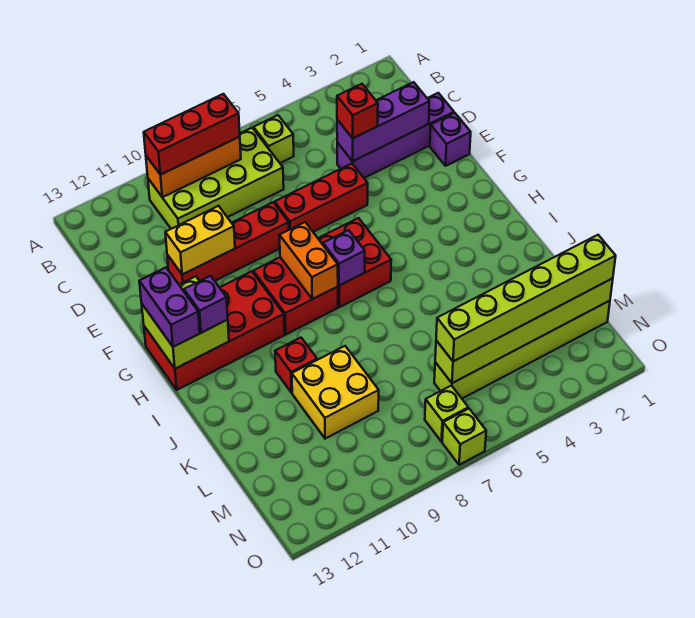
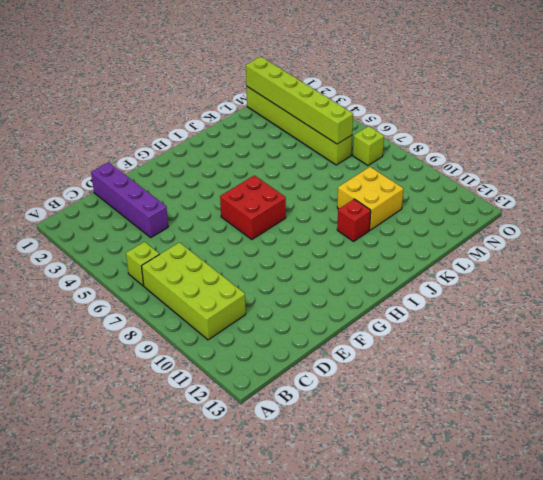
none -> purple 1x1 brick [430,113,471,166]
none -> red 1x3 brick [275,164,368,232]
none -> red 1x4 brick [167,202,289,284]

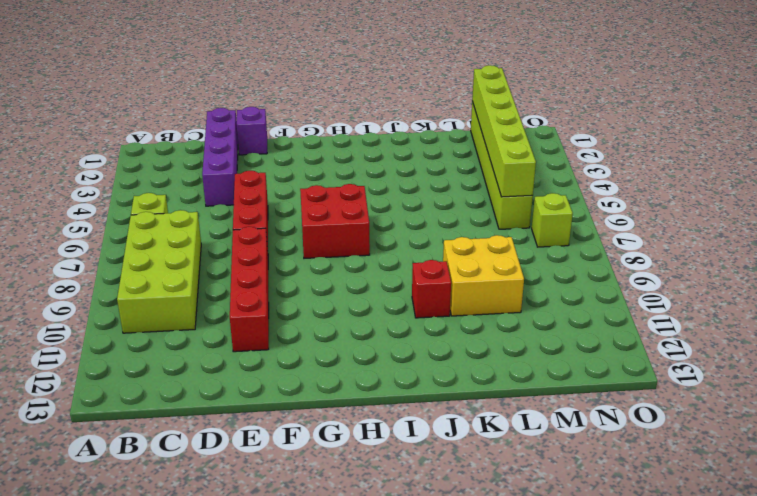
none -> red 2x2 brick [253,257,338,334]
none -> red 2x4 brick [144,271,284,390]
none -> lime 1x1 brick [442,409,486,465]

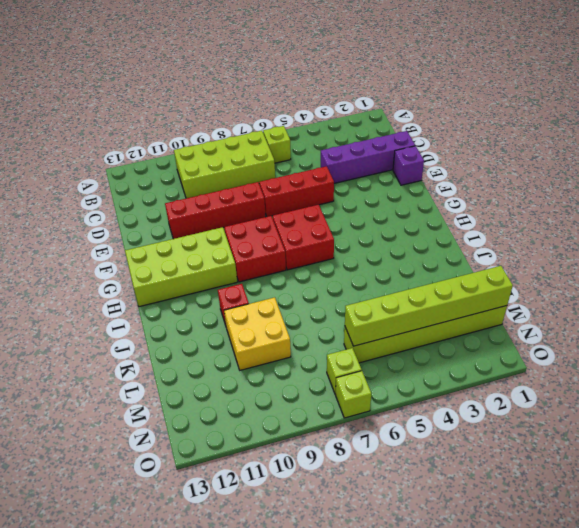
lime 2x4 brick [125,227,237,307] -> red 2x4 brick [144,271,284,390]
none -> orange 1x3 brick [146,137,241,197]
none -> purple 1x3 brick [337,82,429,161]
none -> yellow 1x2 brick [165,206,235,275]

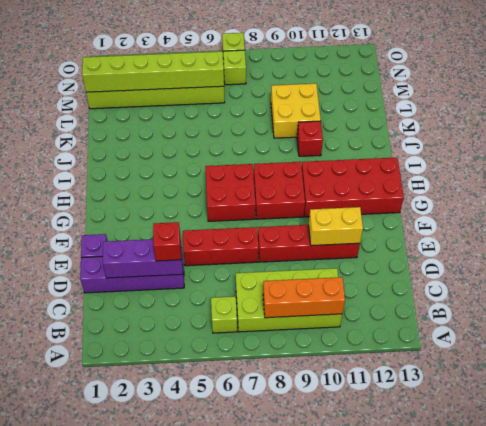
none -> orange 1x2 brick [279,222,338,299]
none -> lime 2x2 brick [142,276,229,369]
none -> purple 1x1 brick [323,230,365,286]

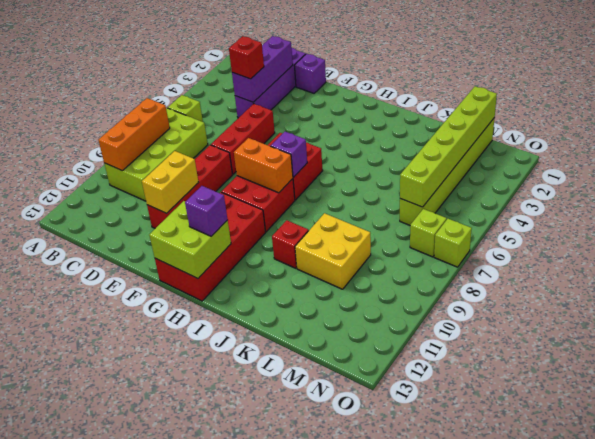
none -> red 1x3 brick [144,94,240,175]
none -> purple 1x2 brick [139,268,200,347]
none -> lime 1x6 brick [436,235,616,361]

